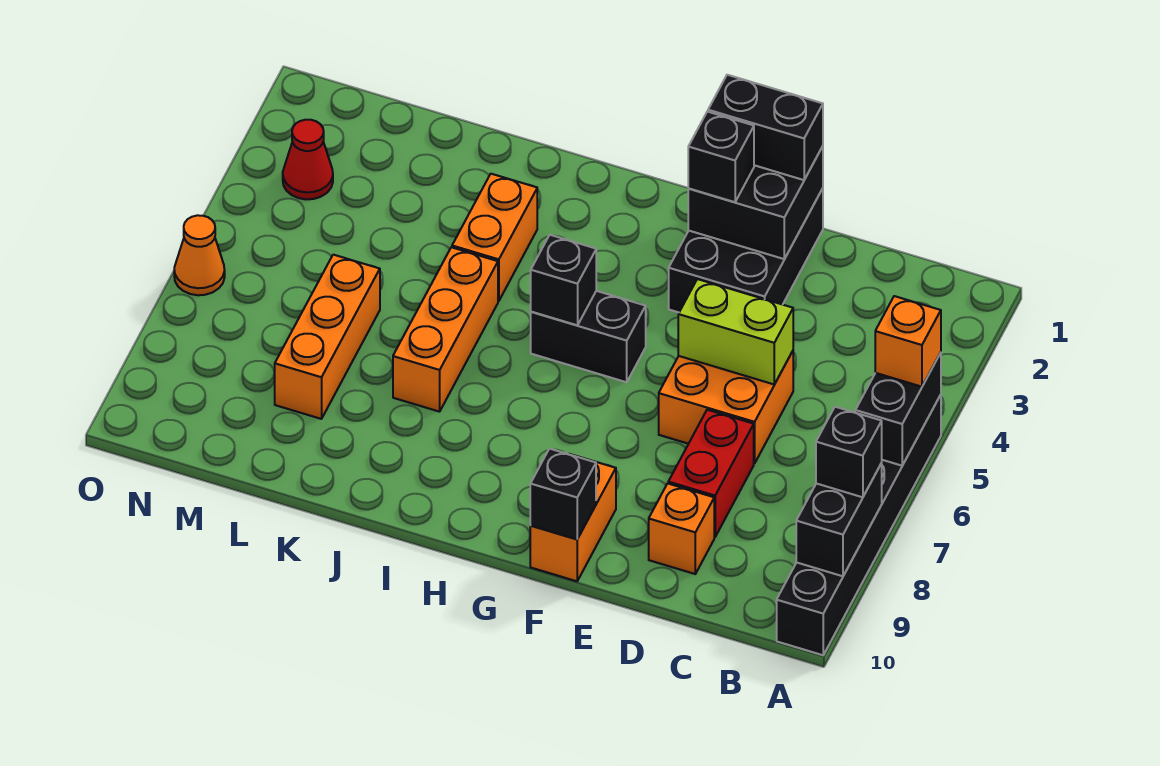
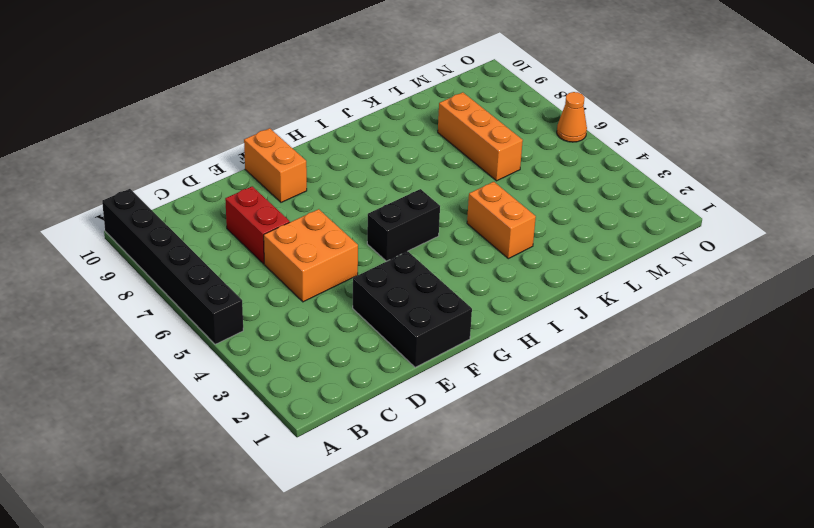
none -> orange 1x1 brick [649,483,714,574]
none -> orange 1x3 brick [393,247,498,412]
none -> red 1x1 cone [283,120,333,199]

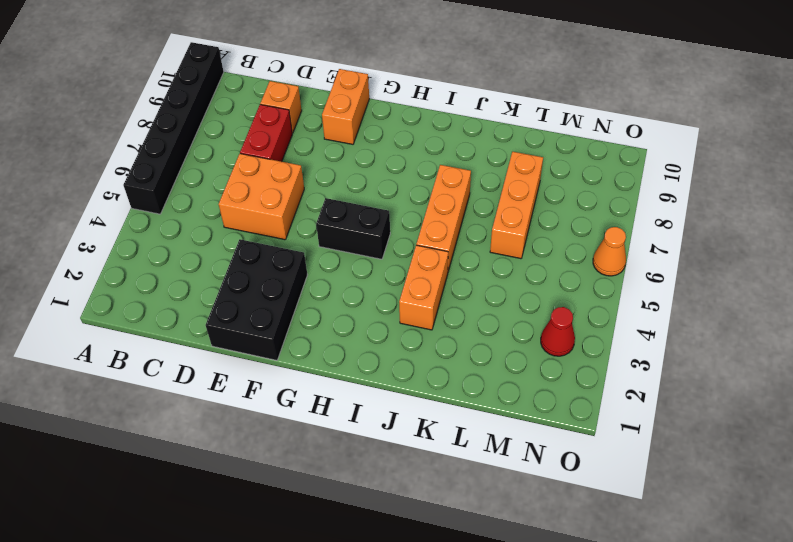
none -> black 1x2 brick [855,353,941,466]
none -> black 1x2 brick [796,463,882,576]
none -> lime 1x2 brick [678,279,793,384]

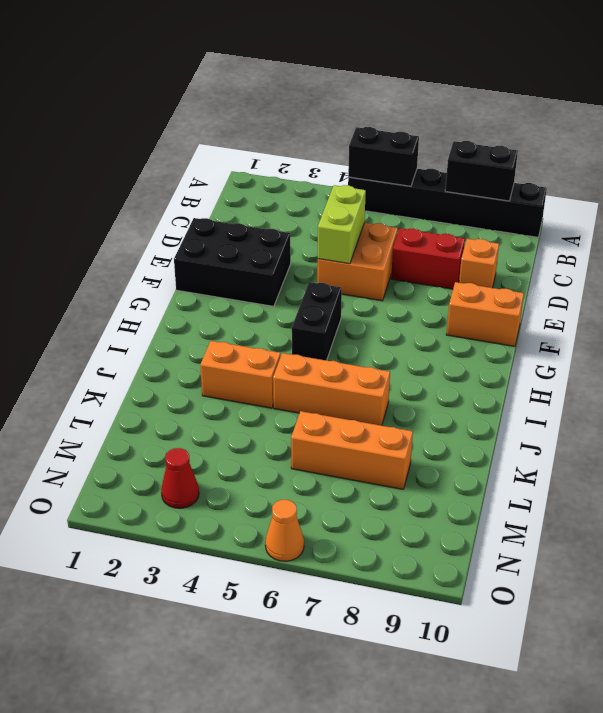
none -> black 2x2 brick [688,146,823,259]
none -> black 1x1 brick [530,449,596,539]
none -> black 1x1 brick [531,235,596,325]

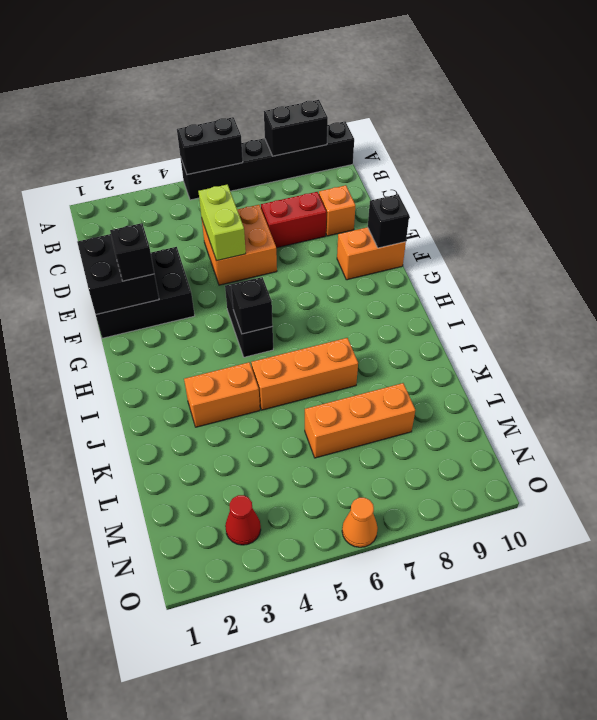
none -> orange 1x1 brick [875,296,941,387]
none -> black 1x1 brick [816,407,882,497]
none -> black 1x2 brick [708,75,823,180]

